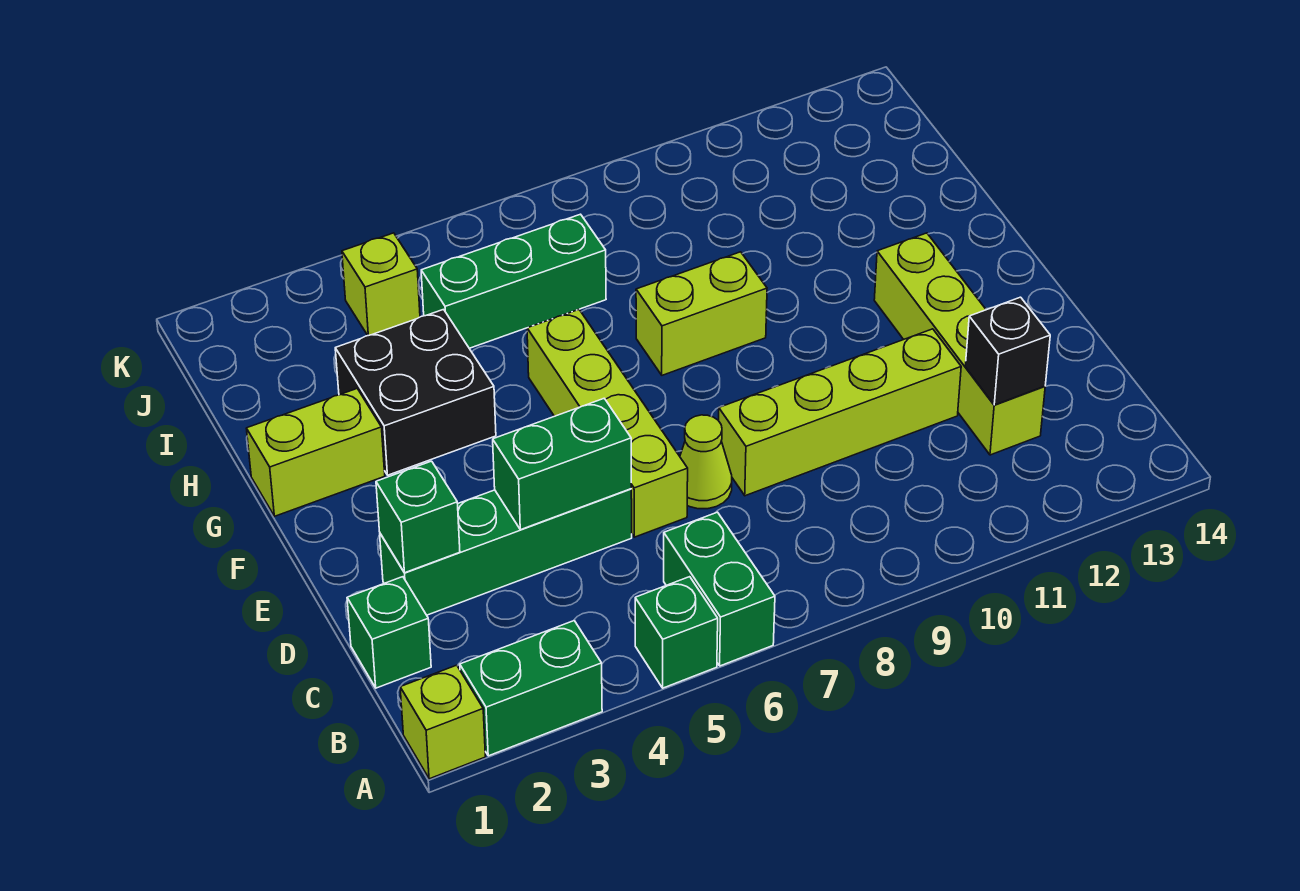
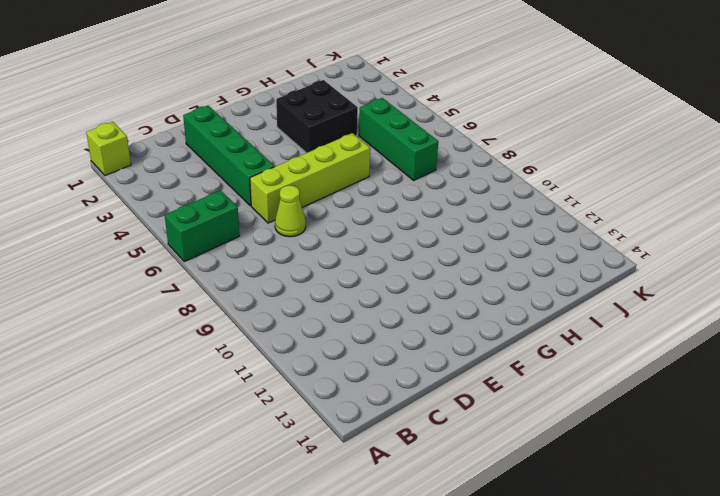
none -> green 1x2 brick [460,621,602,756]
none -> green 1x1 brick [635,577,718,688]
none -> green 1x1 brick [347,577,431,688]

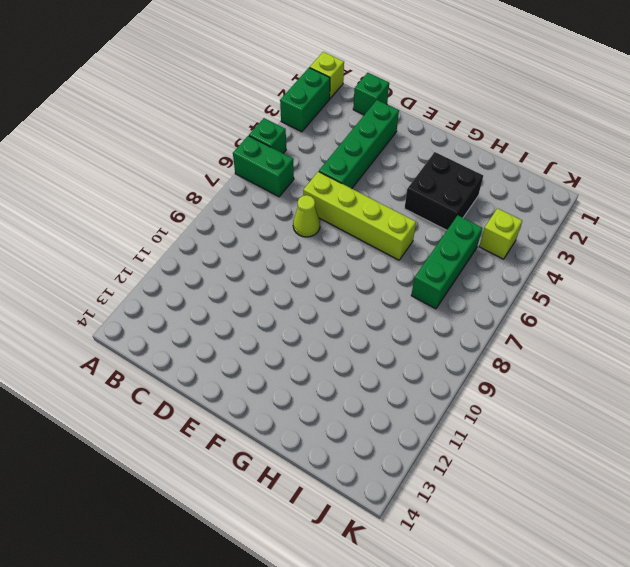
none -> lime 1x4 brick [874,233,1045,455]
none -> lime 1x4 brick [719,329,961,496]
none -> lime 1x2 brick [246,389,385,516]

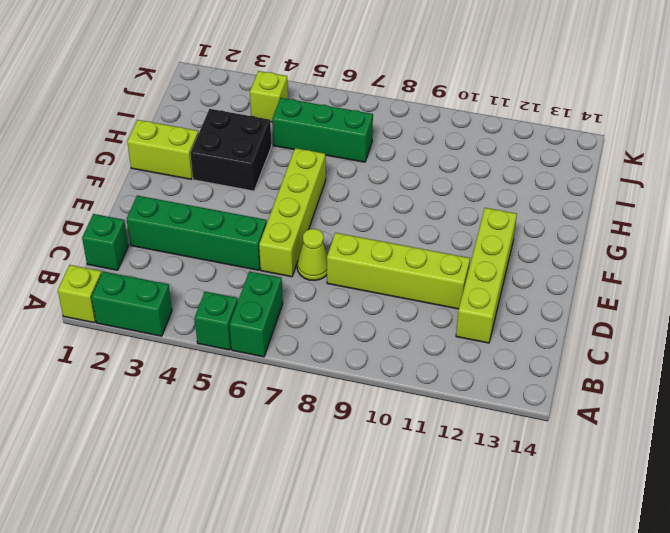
none -> lime 1x2 brick [636,252,767,375]
none -> black 1x1 brick [965,297,1050,405]
none -> green 1x1 brick [376,461,460,573]

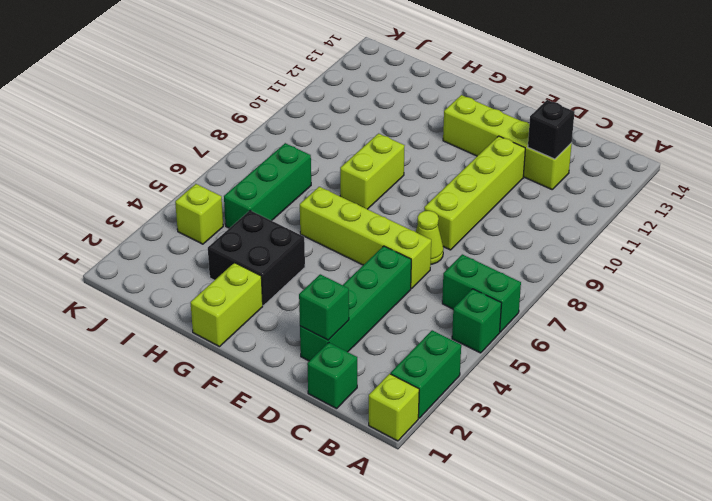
none -> green 1x2 brick [493,399,631,530]

